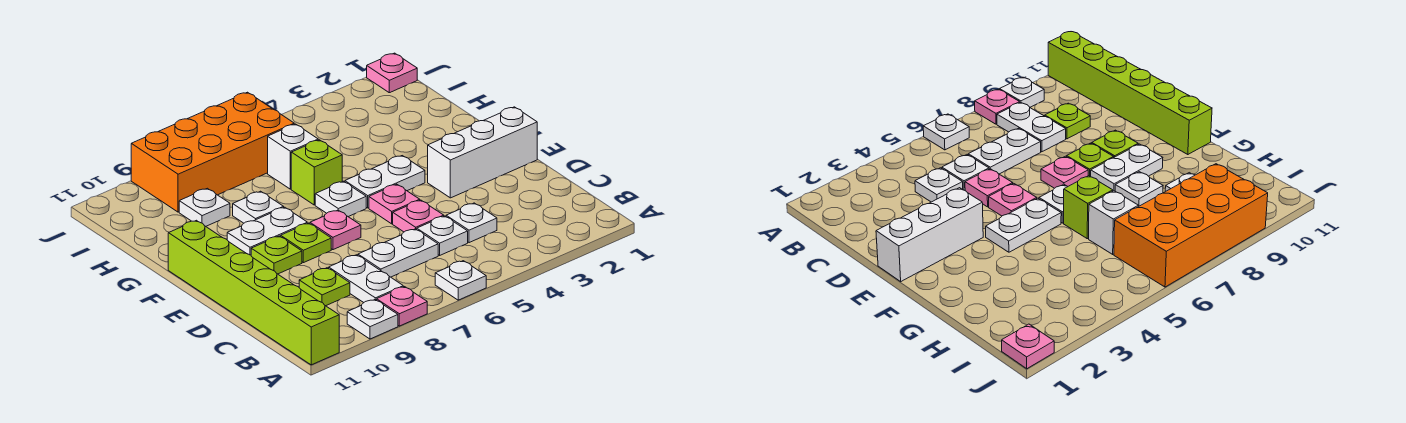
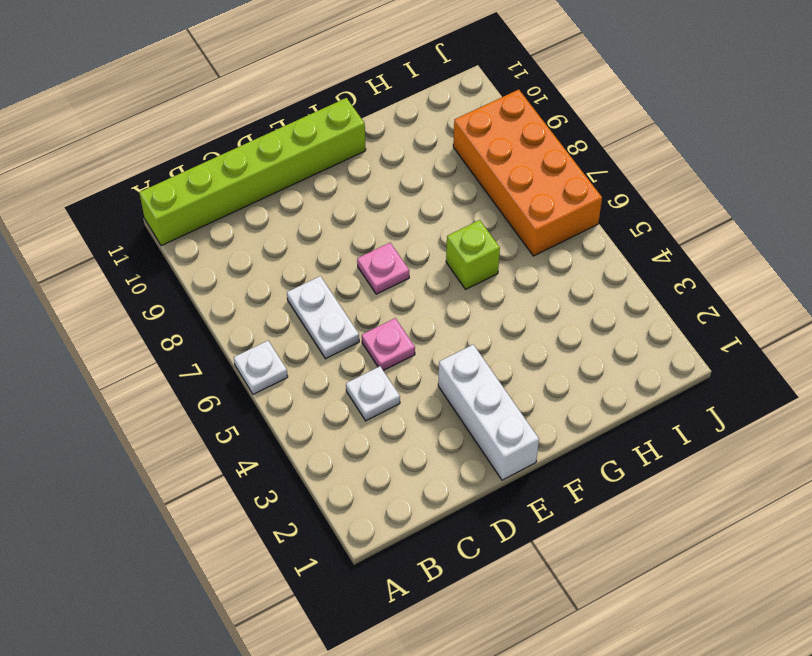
none -> pink 1x1 plate [377,287,427,326]
none -> white 1x1 plate [347,300,398,339]
none -> white 1x2 plate [329,255,403,302]

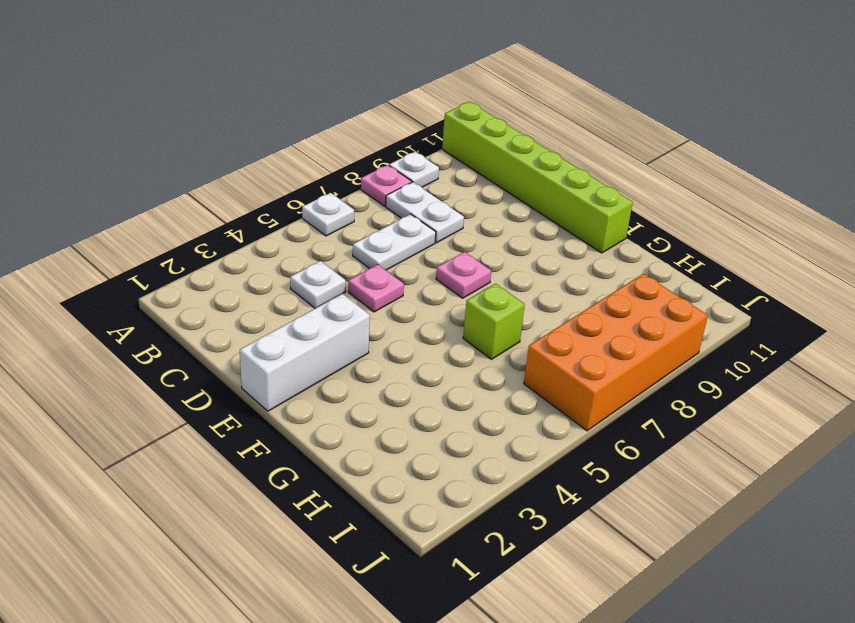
none -> white 1x1 plate [417,216,468,255]
none -> lime 1x1 plate [299,268,350,306]
none -> pink 1x1 plate [369,184,420,224]

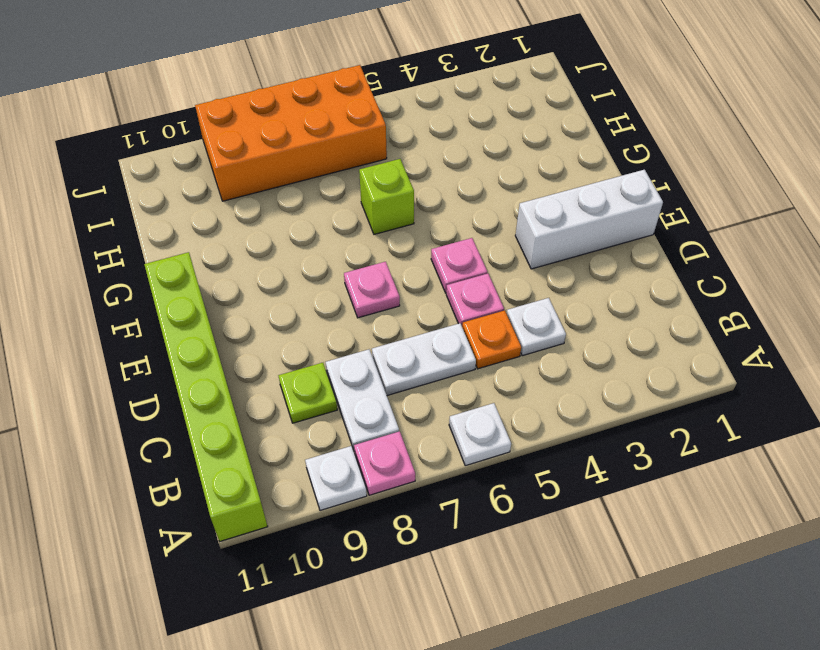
orange 1x1 plate [462,310,521,369] -> white 1x1 plate [417,216,468,255]
none -> lime 1x1 plate [281,223,331,263]
none -> lime 1x1 plate [251,236,302,274]
none -> white 1x2 plate [345,156,425,208]

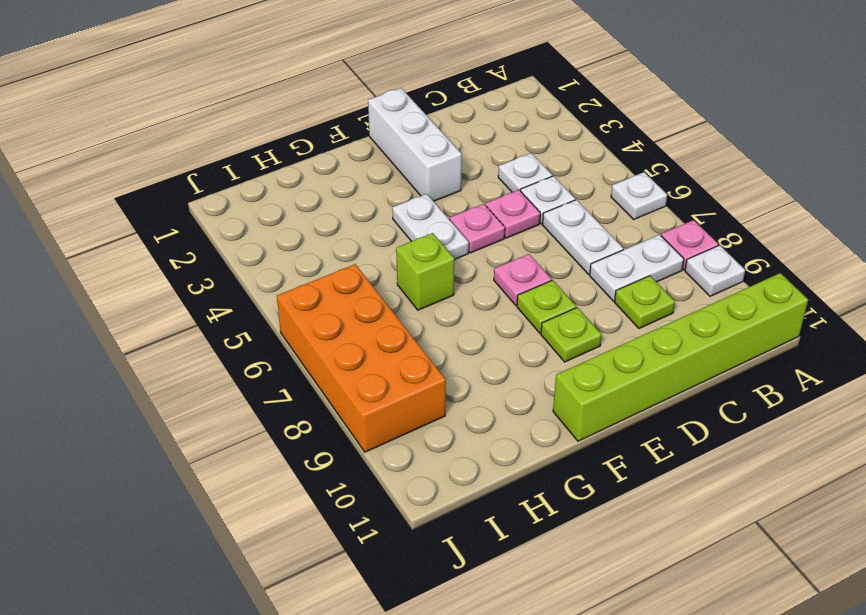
none -> white 1x1 plate [315,181,366,217]
none -> white 1x2 plate [227,207,307,255]
none -> white 1x1 plate [233,191,284,223]

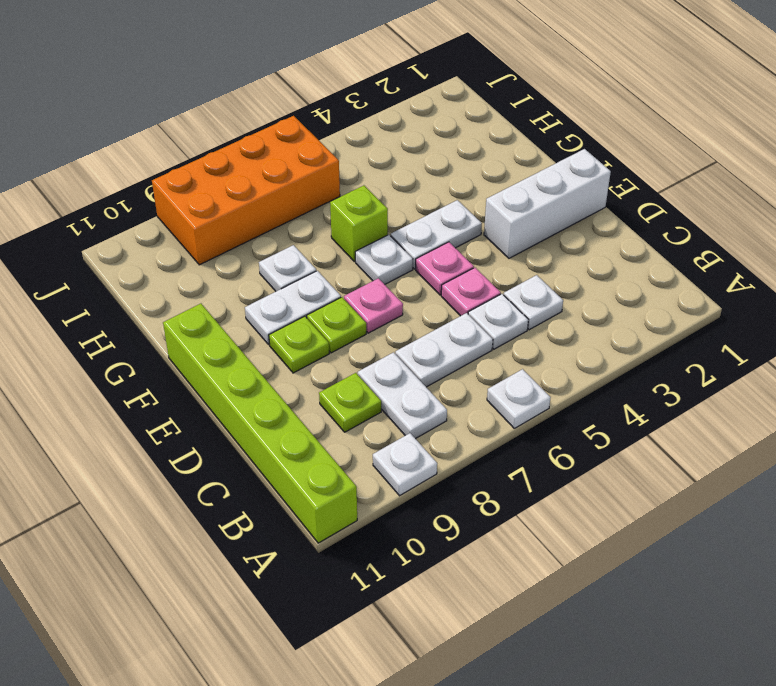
none -> pink 1x1 plate [377,287,427,326]
none -> white 1x1 brick [268,124,318,189]
none -> white 1x1 plate [179,188,230,226]

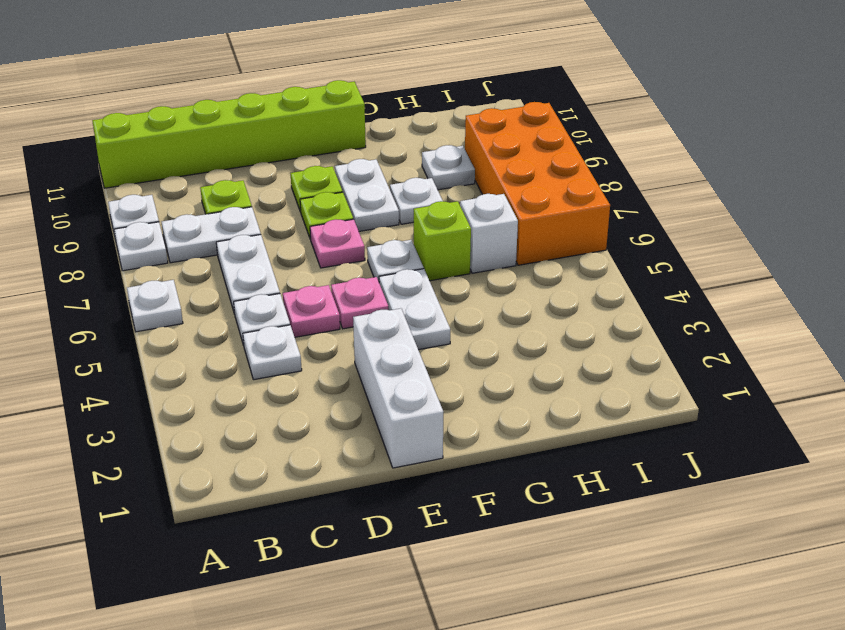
white 1x1 plate [114,222,168,271] -> pink 1x1 plate [377,287,427,326]
none -> pink 1x1 plate [367,53,417,93]

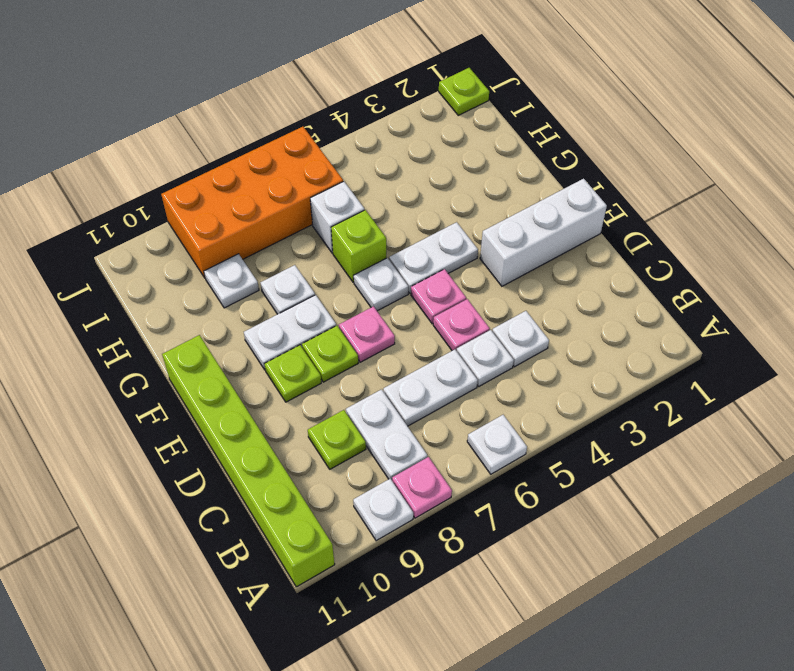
lime 1x1 plate [439,68,489,115] -> pink 1x1 plate [367,53,417,93]

